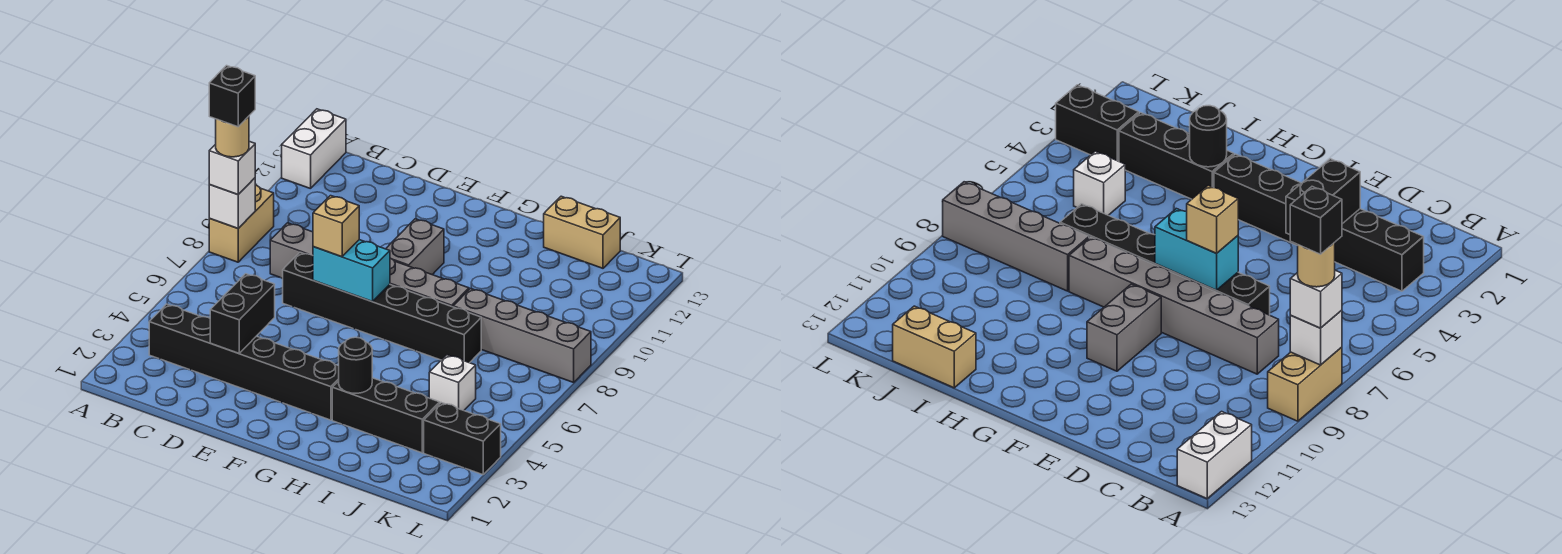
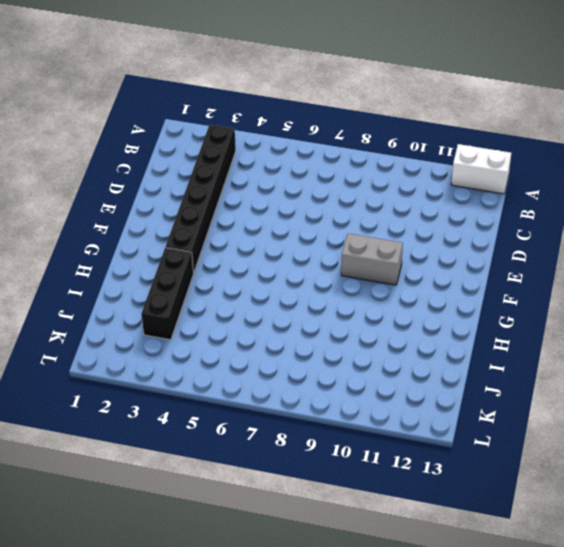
none -> tan 1x2 brick [209,185,274,262]
none -> grey 1x6 brick [270,223,469,307]
none -> black 1x6 brick [282,252,481,363]

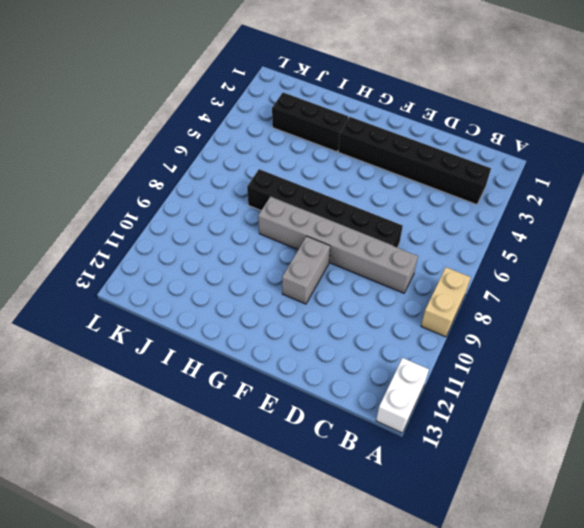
none -> grey 1x4 brick [453,289,591,382]
none -> tan 1x2 brick [544,196,620,268]
none -> white 1x1 brick [429,355,476,410]

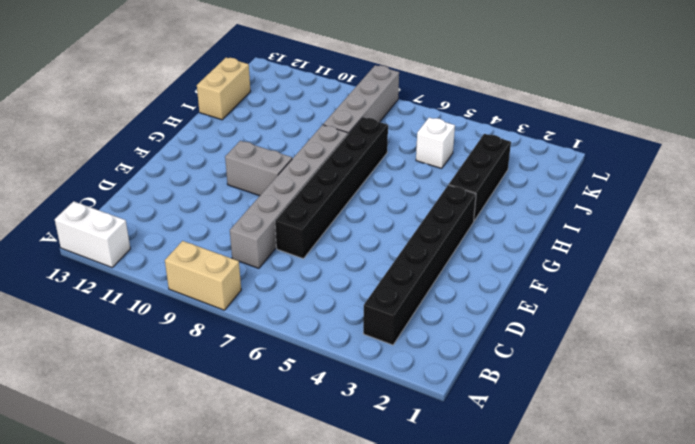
none -> black 1x2 brick [424,403,501,475]
none -> white 1x1 brick [209,178,255,228]
none -> black 1x2 brick [210,274,275,353]

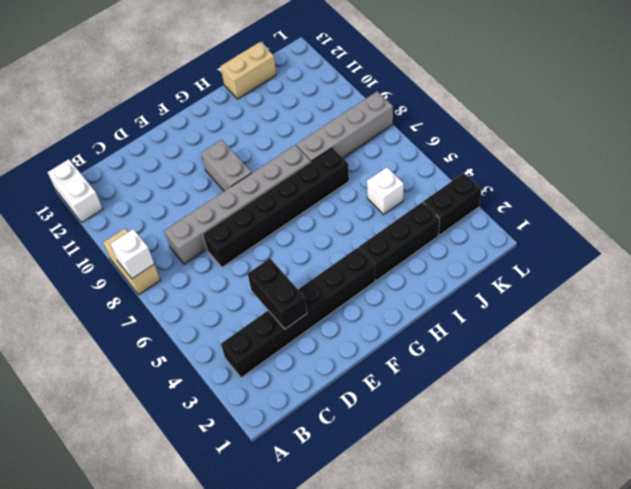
none -> cyan 1x2 brick [313,240,390,302]
none -> black 1x1 round brick [339,337,372,393]
none -> white 1x1 brick [209,141,255,195]

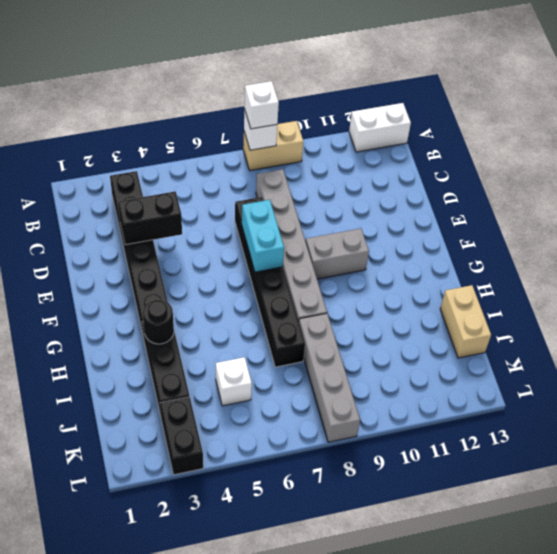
none -> tan 1x1 brick [313,196,359,257]
none -> tan 1x1 round brick [216,116,249,157]
none -> black 1x1 brick [209,66,255,127]

